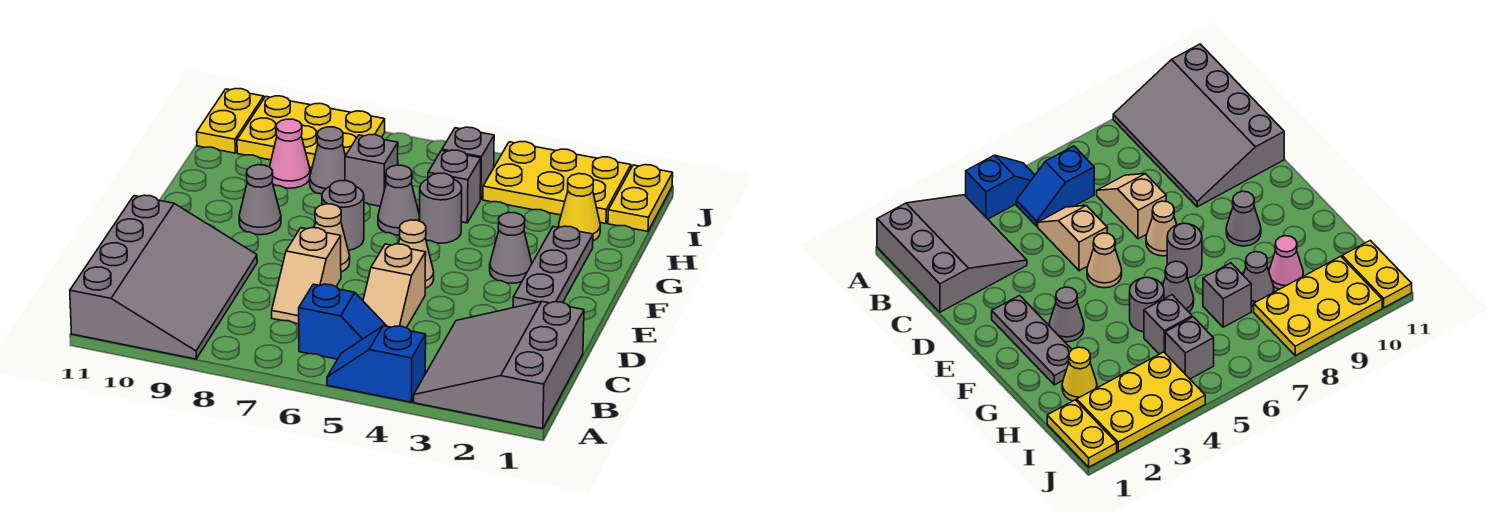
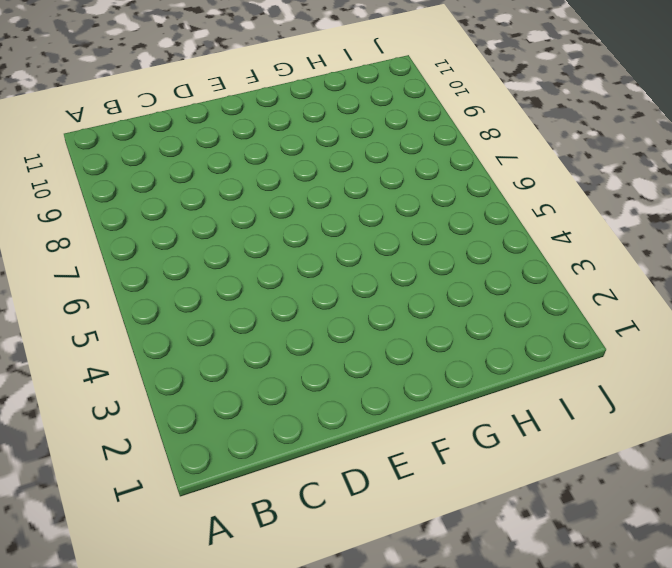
none -> grey 3x3 slope [414,301,584,429]
none -> blue 1x2 slope [327,326,426,402]
none -> grey 3x4 slope [70,195,257,359]

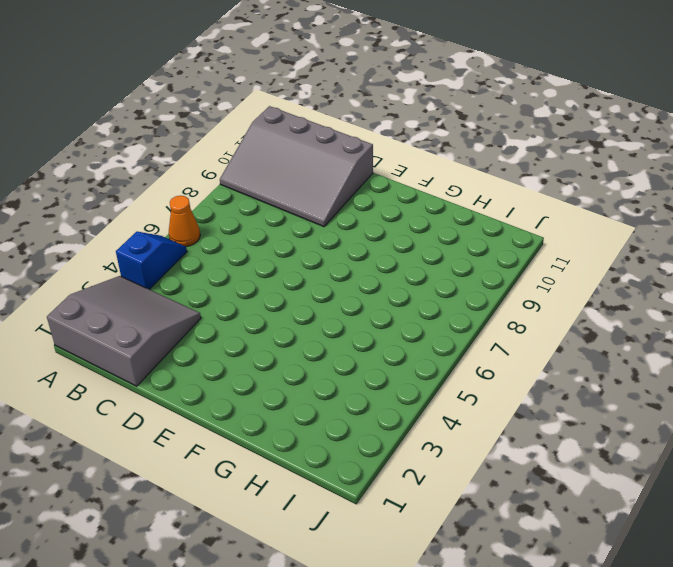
orange 1x1 cone [169,196,200,247] -> none
none -> blue 1x2 slope [299,284,386,359]
none -> tan 1x2 slope [363,244,426,328]
none -> tan 1x2 slope [272,228,341,324]

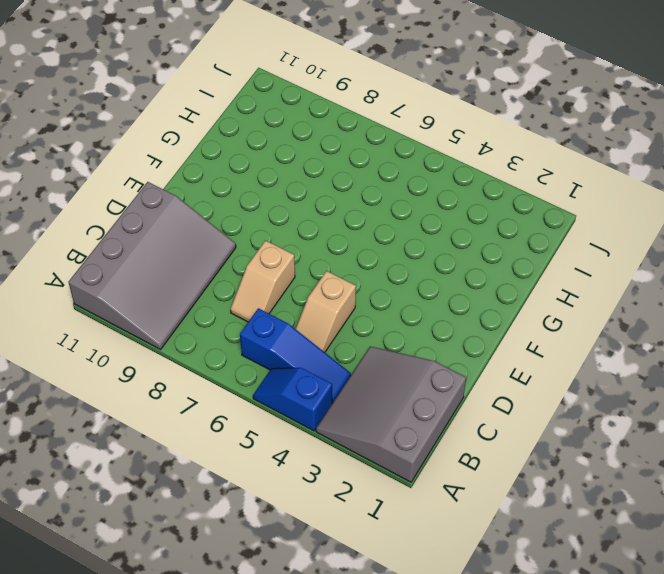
blue 1x3 slope [240,308,351,403] -> blue 1x2 slope [299,284,386,359]
none -> grey 1x3 plate [513,226,593,308]
none -> tan 1x1 cone [399,220,434,288]
none -> tan 1x1 cone [314,204,350,272]

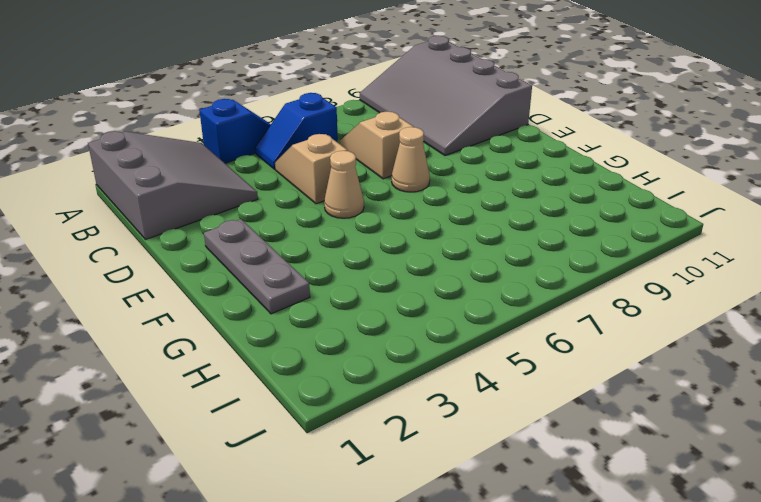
none -> grey 1x1 cone [490,213,532,283]
none -> grey 1x1 round brick [322,181,364,250]
none -> grey 1x1 cone [239,165,281,235]

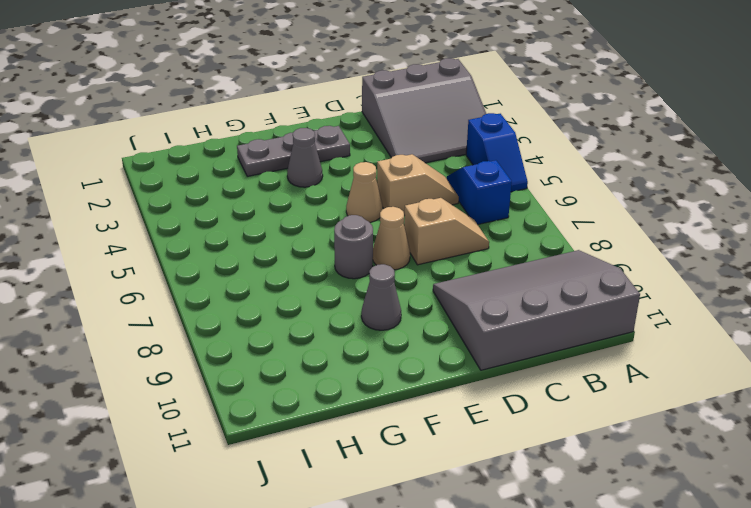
none -> grey 1x1 round brick [420,173,462,243]
none -> grey 1x1 cone [378,165,420,235]
none -> yellow 1x1 cone [559,174,600,241]

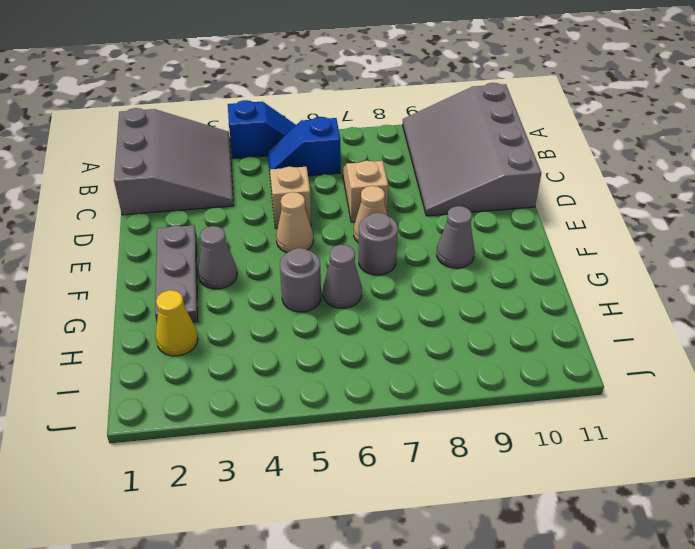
none -> grey 1x1 brick [428,150,481,223]
none -> grey 1x1 brick [345,135,398,206]
none -> grey 1x1 cone [310,127,345,194]

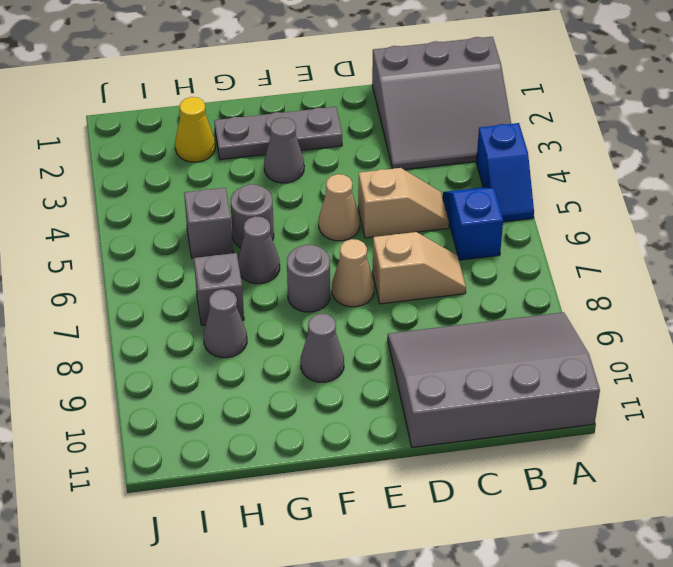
none -> pink 1x1 cone [270,119,310,188]
none -> yellow 1x2 plate [608,165,673,231]
none -> yellow 2x3 plate [483,142,631,223]

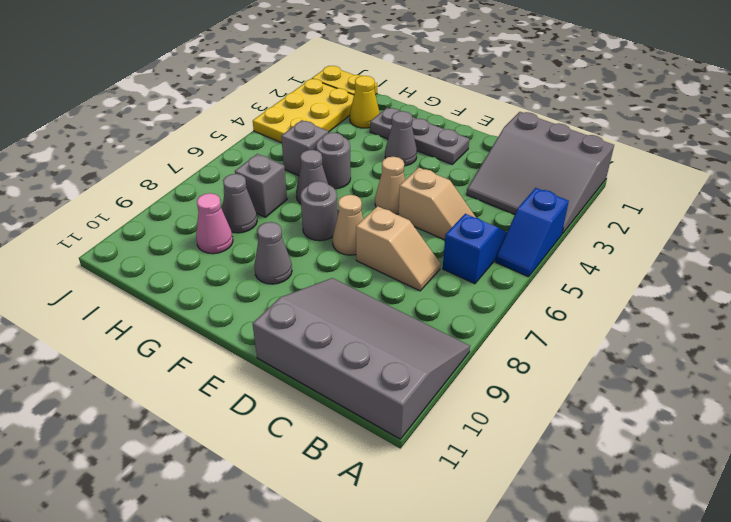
none -> grey 1x1 brick [442,127,494,200]
none -> yellow 2x3 plate [237,96,385,168]
none -> yellow 1x2 plate [197,89,264,153]

